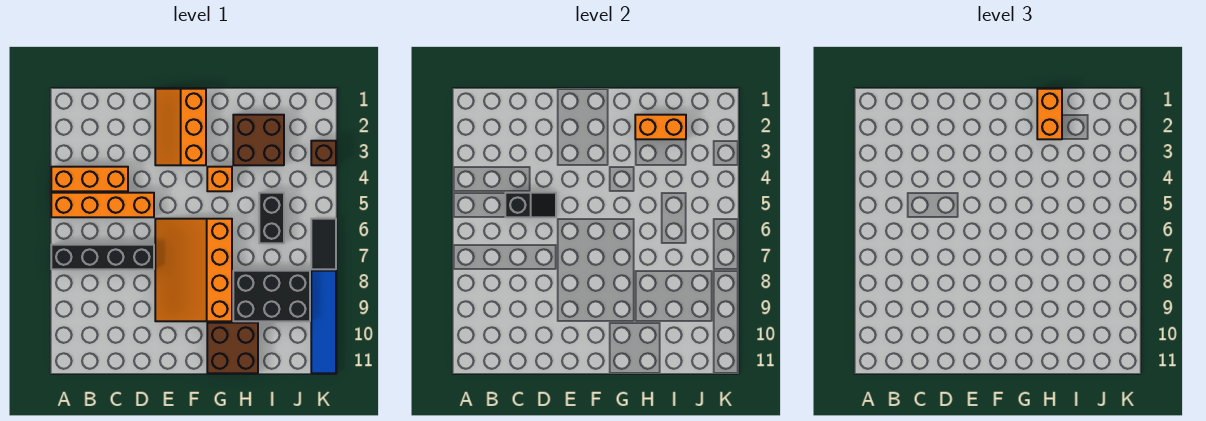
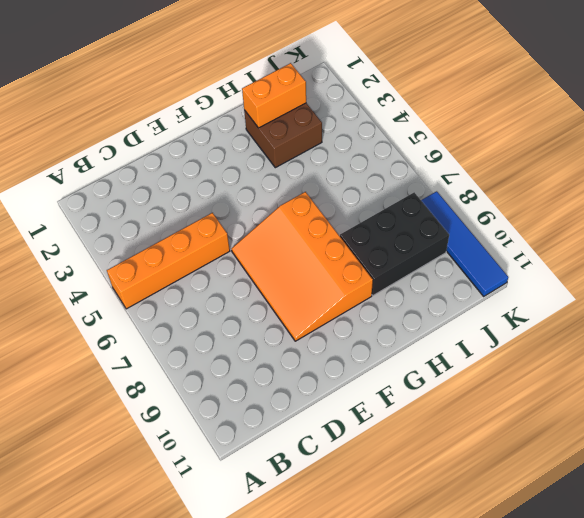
none -> orange 1x3 brick [51,167,128,191]
none -> black 1x4 brick [51,245,154,269]
none -> orange 2x3 slope [155,89,206,165]

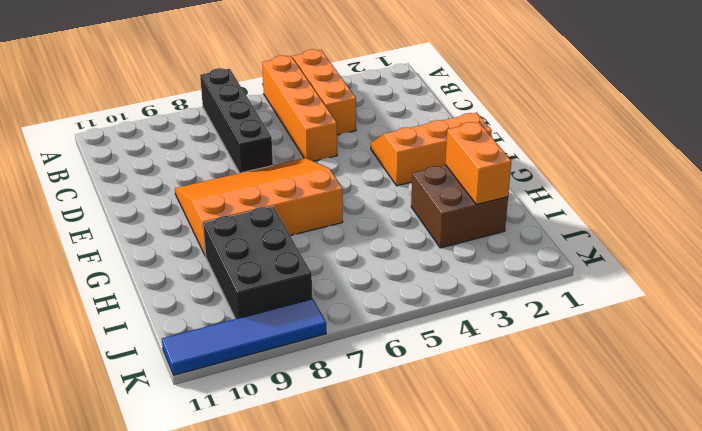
none -> orange 1x1 brick [207,167,232,191]
none -> brown 2x2 brick [207,323,258,373]
none -> black 1x2 brick [259,193,284,243]

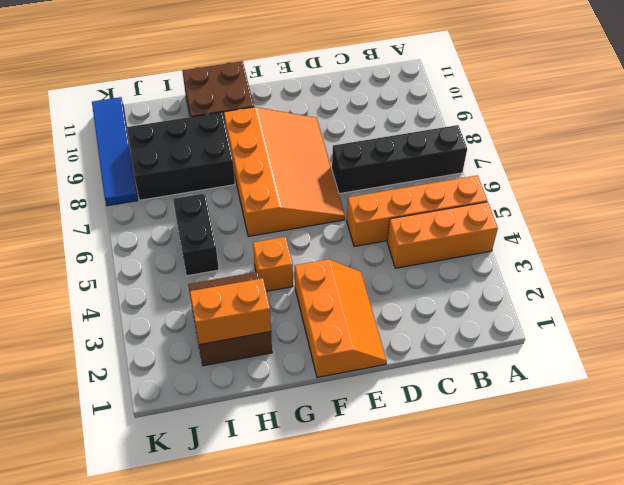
none -> brown 1x1 brick [311,141,336,165]
none -> black 1x2 tile [311,219,336,269]
none -> black 1x2 slope [505,193,556,217]

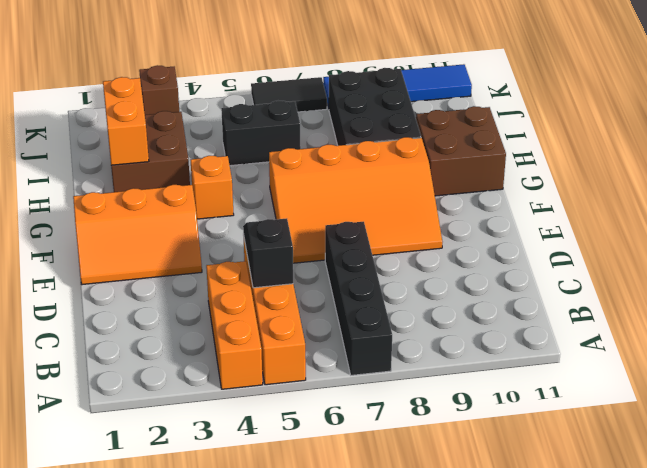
none -> orange 1x2 brick [1037,89,1062,139]

